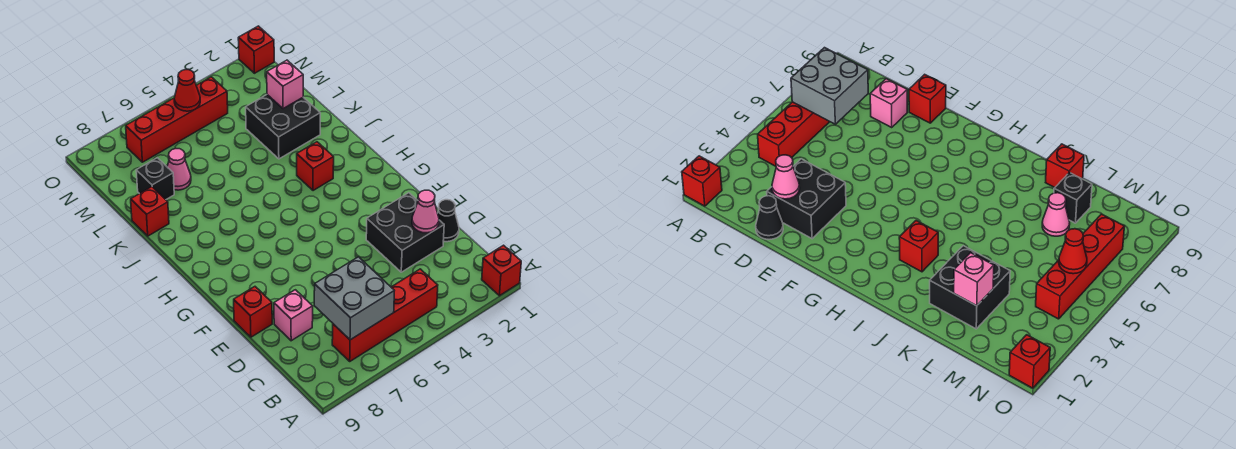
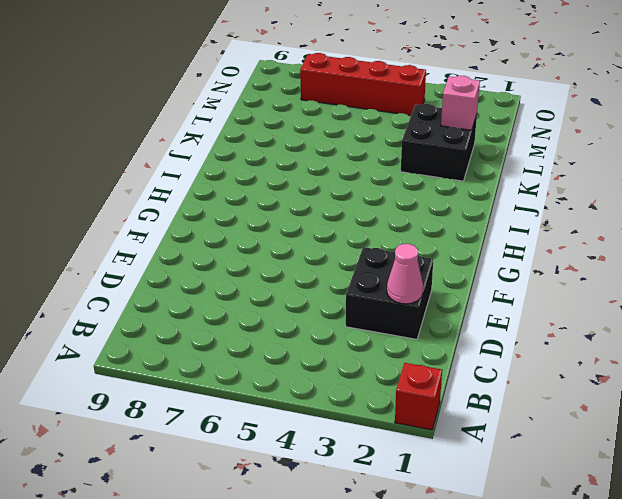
none -> red 1x4 brick [332,269,438,361]
none -> black 1x1 cone [438,200,459,242]
none -> pink 1x1 brick [274,290,313,341]

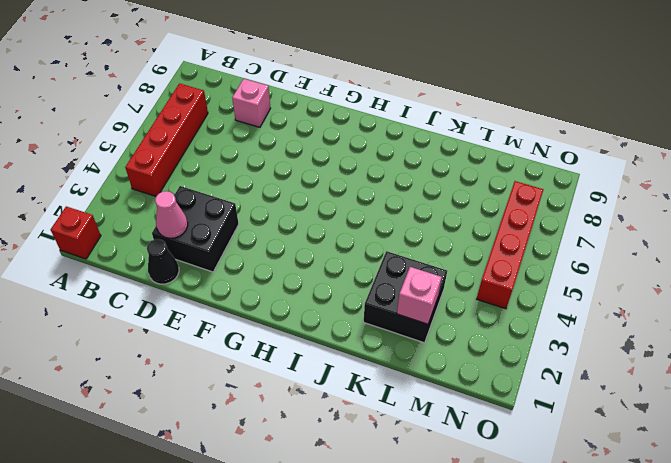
none -> red 1x1 brick [234,287,272,337]
none -> red 1x1 brick [297,142,334,191]
none -> red 1x1 brick [131,187,169,236]

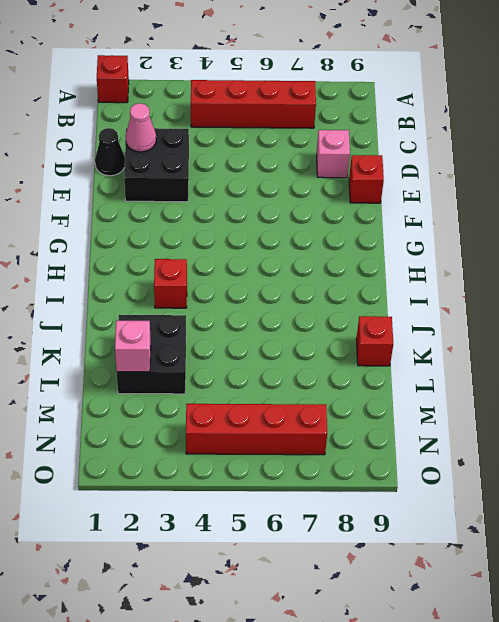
none -> pink 1x1 cone [167,149,191,190]
none -> black 1x1 brick [136,158,174,200]
none -> red 1x1 brick [238,26,274,73]

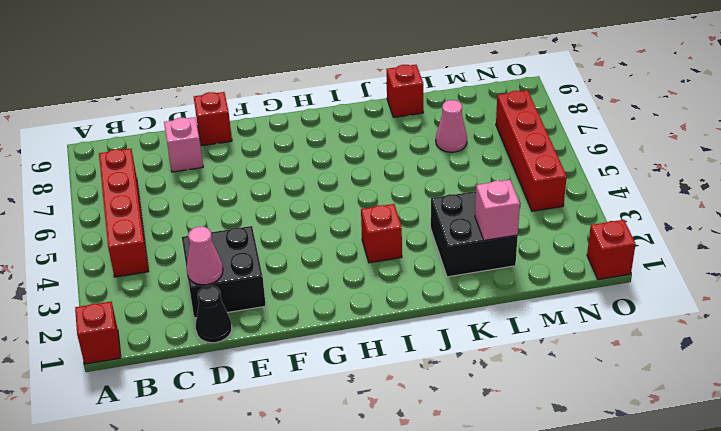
none -> black 1x1 brick [136,158,174,200]
none -> grey 2x2 brick [314,257,394,340]
none -> red 1x1 cone [174,70,200,111]

